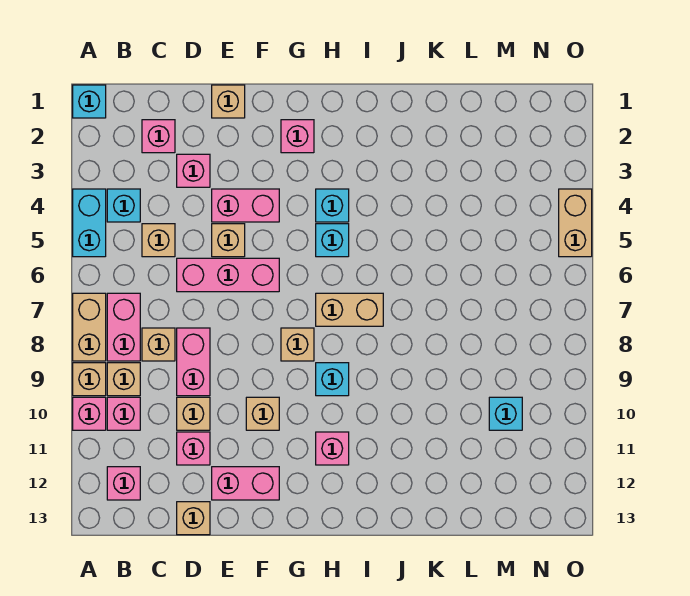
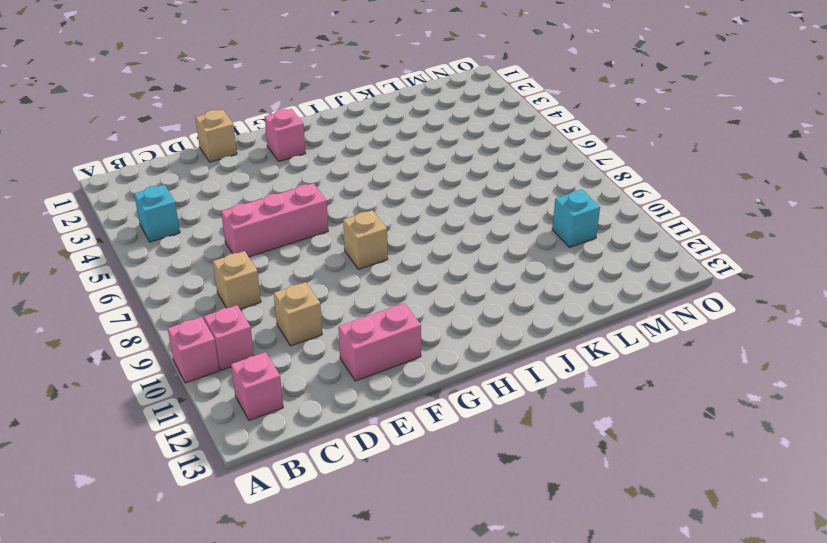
none -> cyan 1x1 brick [73,85,106,118]
none -> cyan 1x2 brick [73,189,106,257]
none -> tan 1x2 brick [73,293,106,361]
none -> tan 1x1 brick [73,363,106,396]

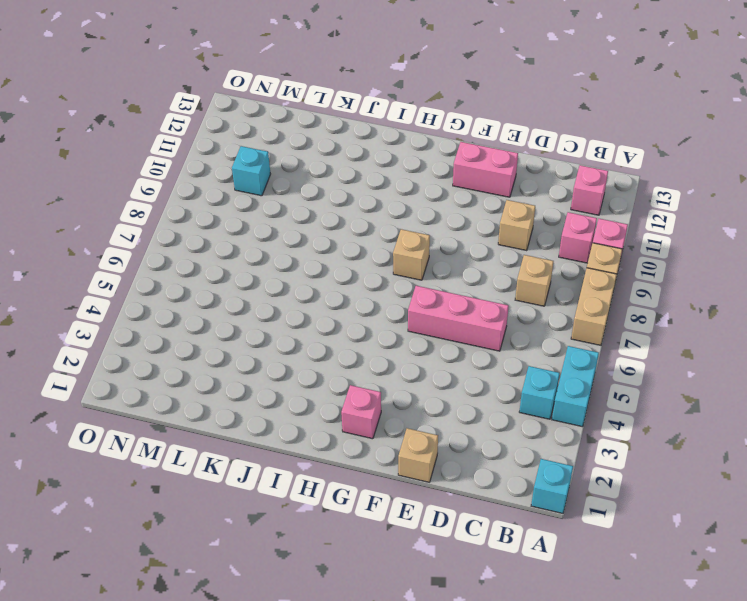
none -> pink 1x2 brick [107,293,140,361]
none -> tan 1x1 brick [107,363,140,396]
none -> pink 1x1 brick [142,120,175,153]
none -> tan 1x1 brick [142,224,175,257]

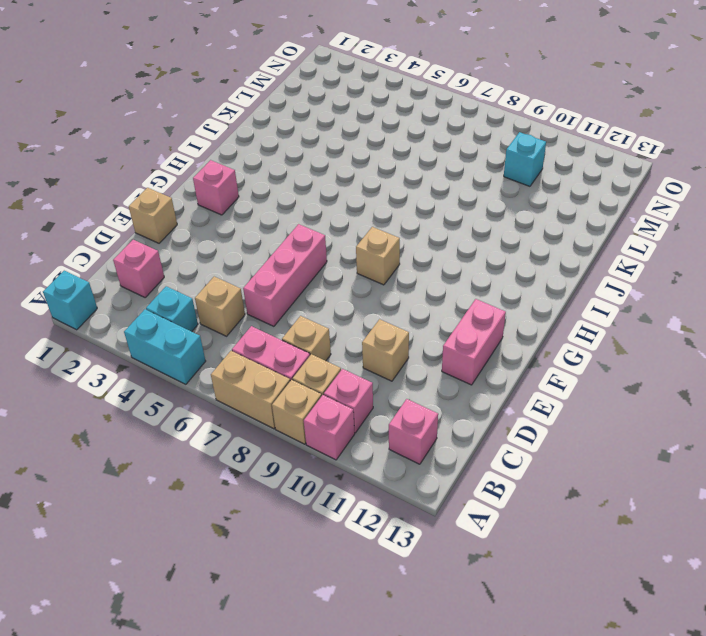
none -> pink 1x1 brick [177,154,210,187]
none -> pink 1x2 brick [177,328,210,396]
none -> pink 1x1 brick [177,432,210,465]
none -> tan 1x1 brick [177,502,210,535]

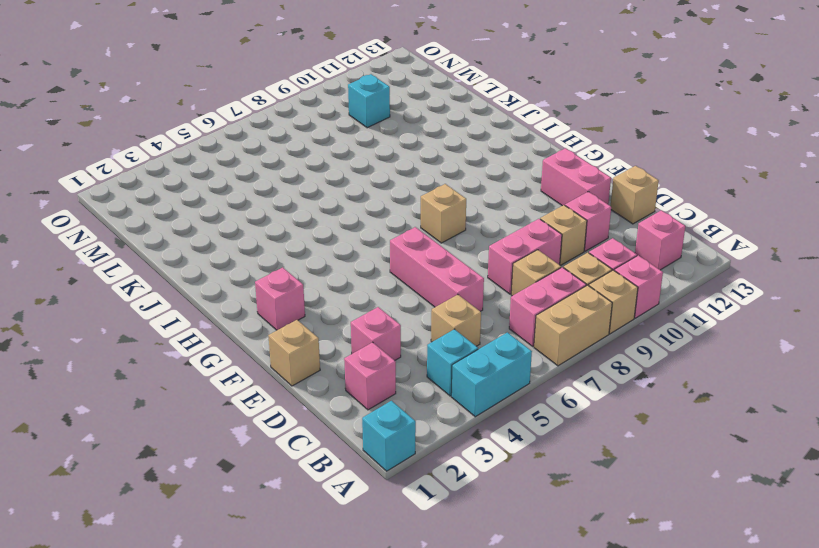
none -> pink 1x2 brick [212,189,279,222]
none -> tan 1x1 brick [212,224,245,257]
none -> tan 1x1 brick [246,397,279,430]
none -> cyan 1x1 brick [316,189,349,222]

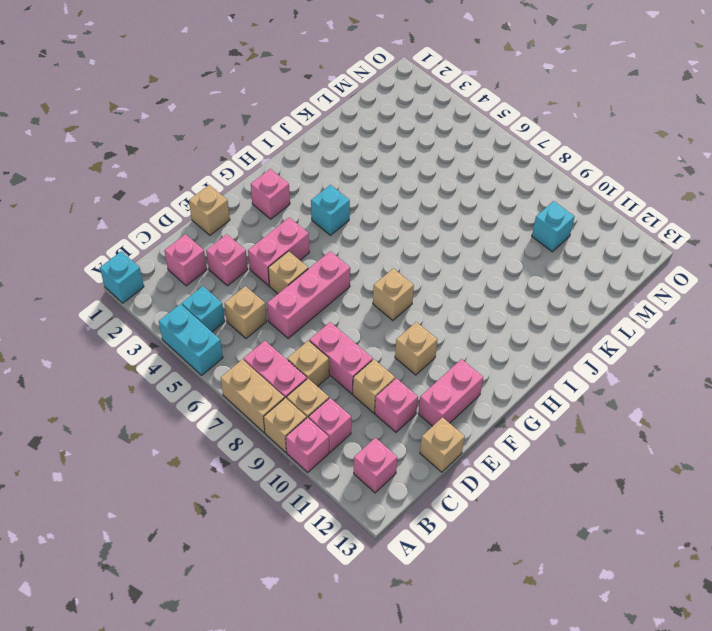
none -> cyan 1x1 brick [316,224,349,257]
none -> tan 1x2 brick [316,293,383,326]
none -> cyan 1x1 brick [316,363,349,396]
none -> pink 1x1 brick [316,432,349,465]

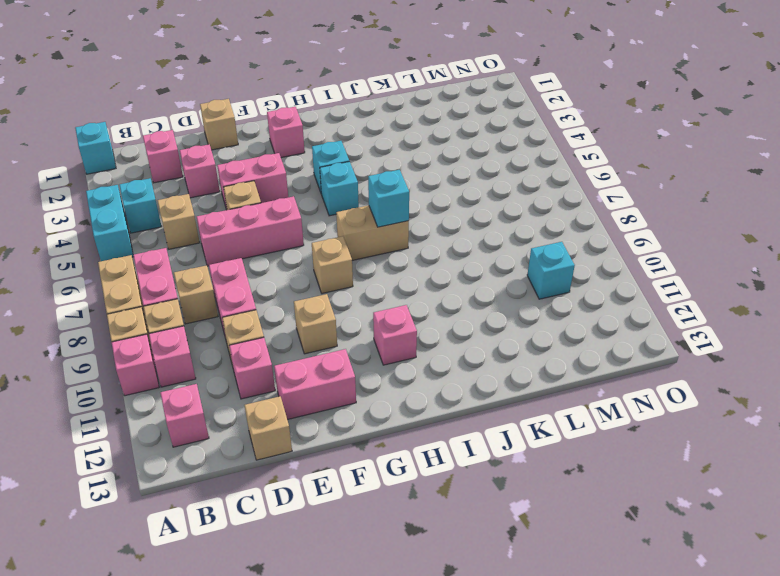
cyan 1x1 brick [368,170,409,227] -> cyan 1x1 brick moved to [316,363,349,396]
none -> tan 1x2 brick [559,189,592,257]

